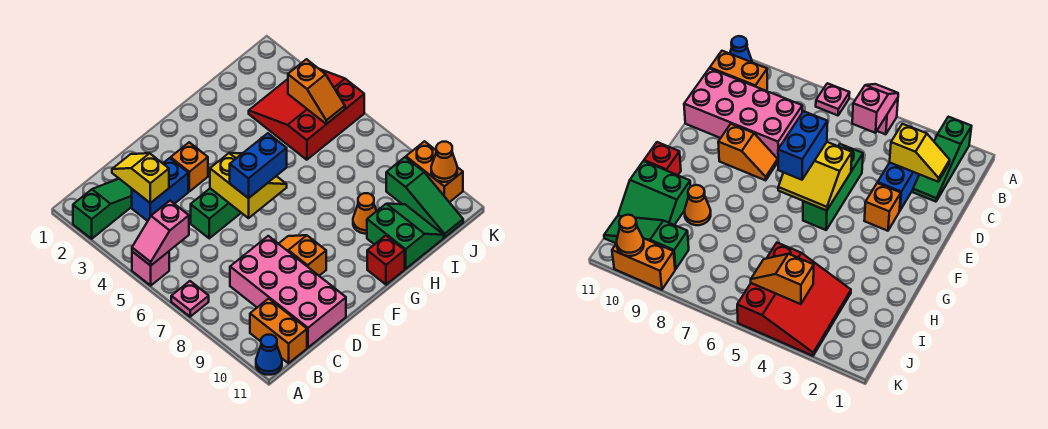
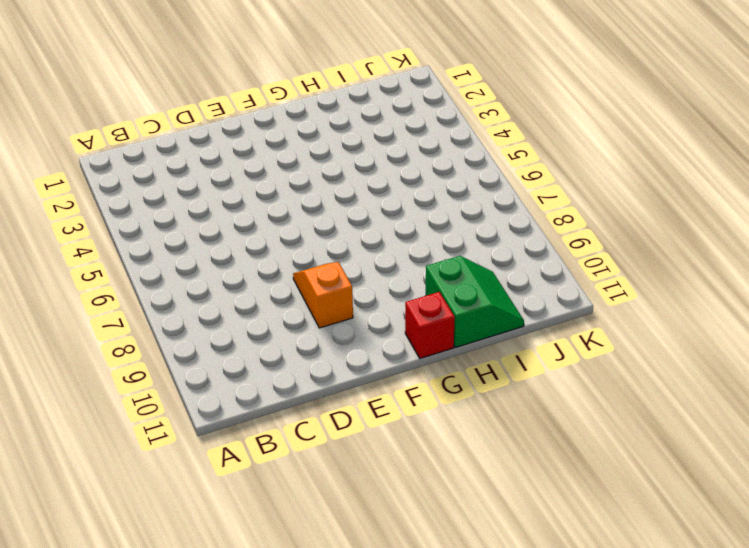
none -> green 1x3 slope [73,179,132,239]
none -> pink 1x1 brick [132,251,169,285]
none -> pink 1x1 plate [171,281,209,317]

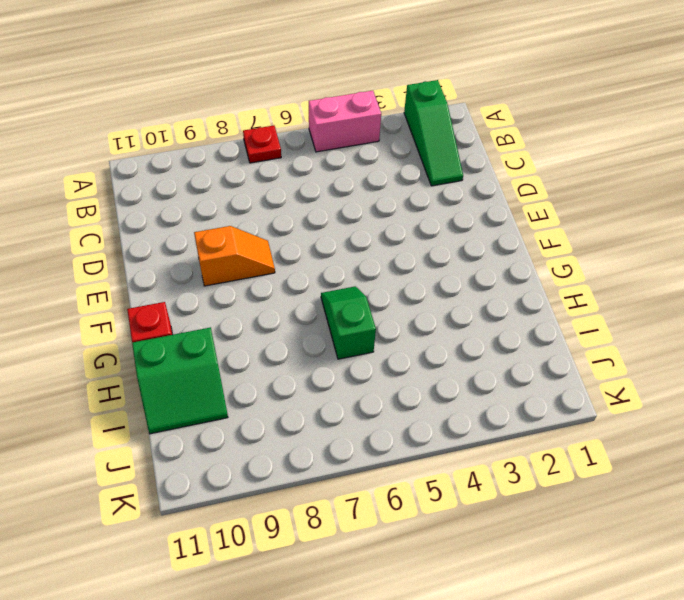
pink 1x2 brick [309,91,381,152] -> pink 1x1 brick [132,251,169,285]
red 1x1 plate [243,126,281,163] -> pink 1x1 plate [171,281,209,317]
green 1x2 slope [321,286,376,359] -> none
none -> blue 1x1 cone [256,335,282,375]
none -> orange 1x2 brick [250,298,307,363]
none -> blue 1x2 brick [132,158,188,221]

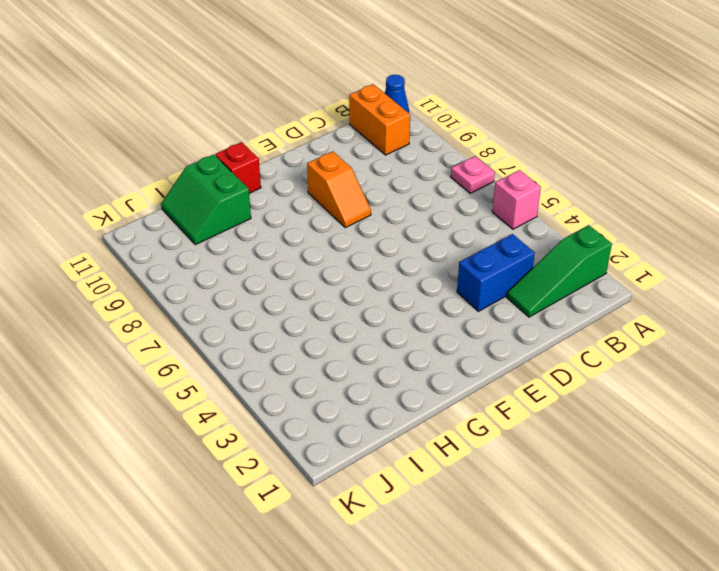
none -> pink 2x4 brick [230,236,346,347]
none -> green 1x3 brick [191,188,241,238]
none -> orange 1x1 brick [171,142,208,191]

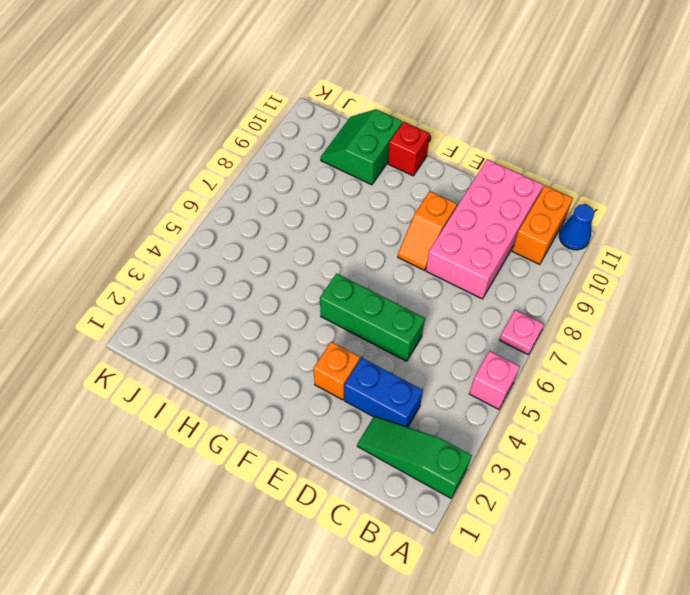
none -> orange 1x1 cone [353,193,376,234]
none -> red 3x3 slope [249,69,364,160]
none -> green 1x3 slope [386,157,463,237]

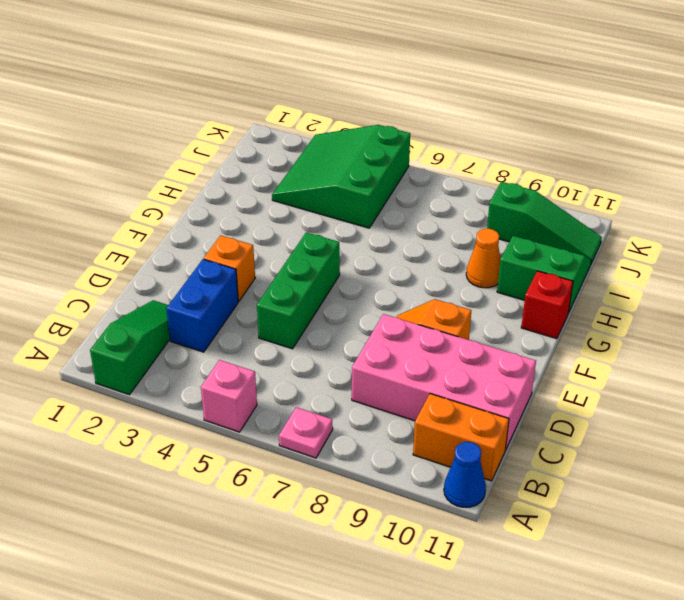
green 3x3 slope [272,125,410,228] -> red 3x3 slope [249,69,364,160]
none -> orange 1x2 brick [406,141,463,202]
none -> pink 1x2 slope [132,201,189,266]
none -> yellow 1x2 slope [112,153,169,203]

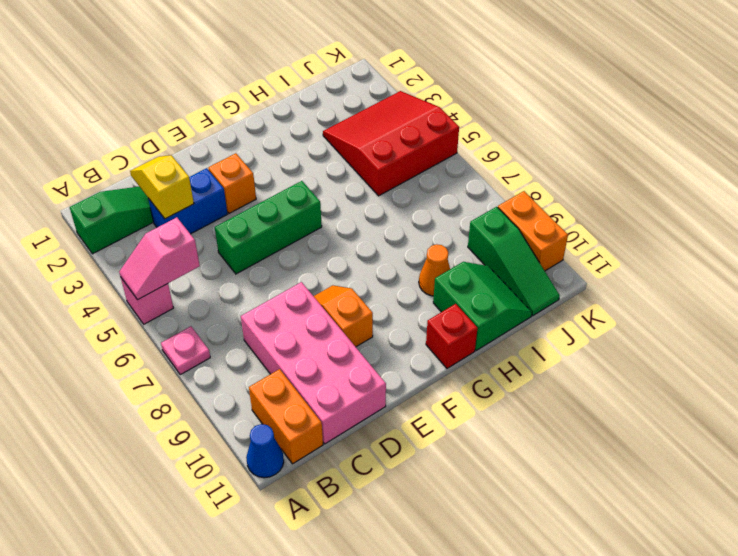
none -> yellow 2x2 slope [210,153,287,218]
none -> orange 1x2 slope [288,59,345,124]
none -> orange 1x1 cone [431,142,457,182]

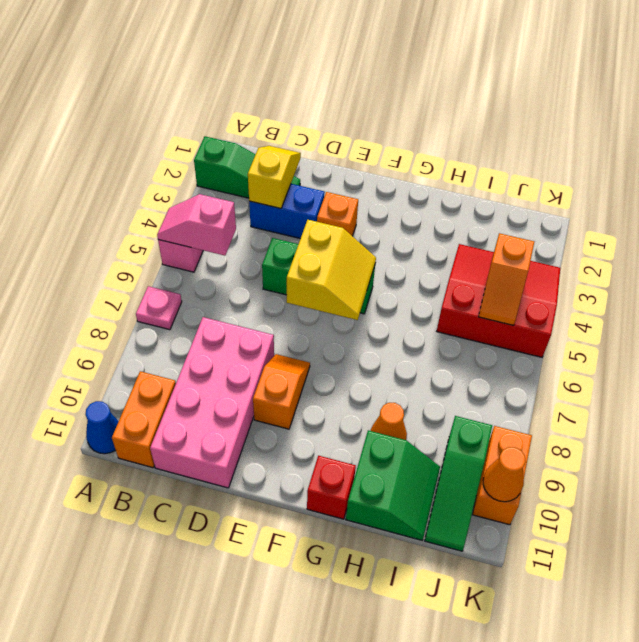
none -> blue 1x2 brick [230,133,287,198]

